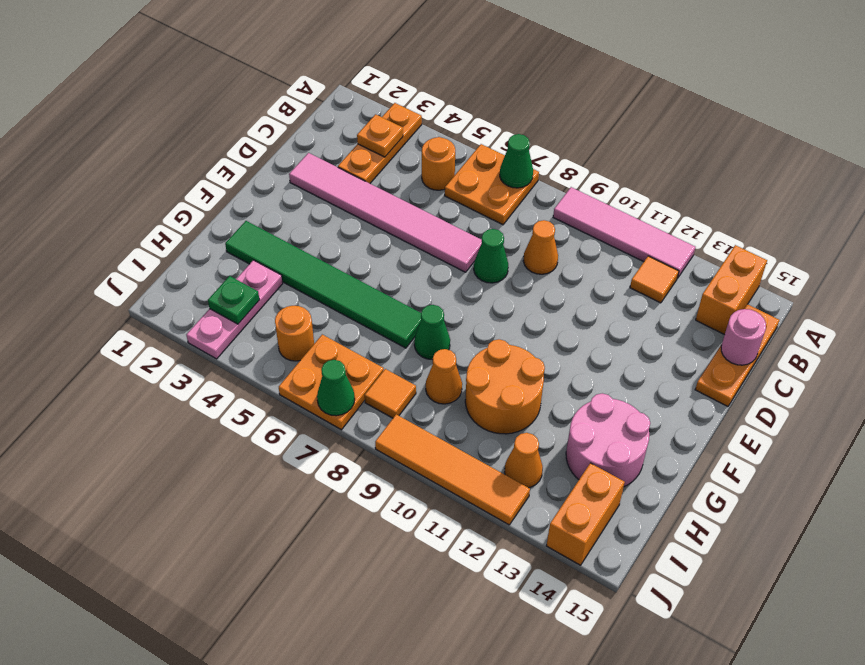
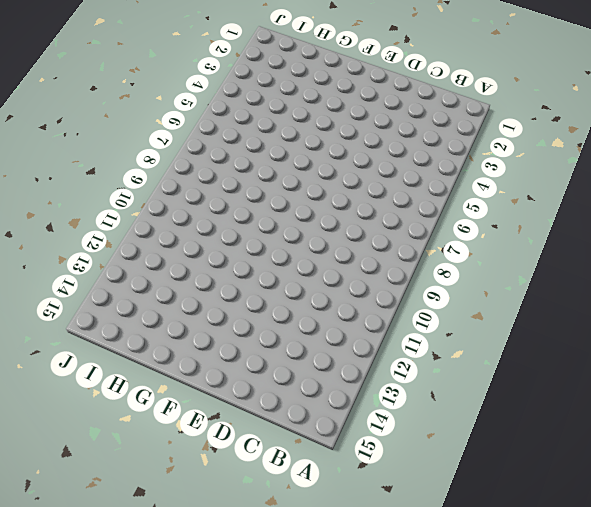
none -> orange 1x3 plate [338,103,422,183]
none -> orange 2x2 plate [445,144,539,225]
none -> pink 1x4 tile [553,187,695,278]

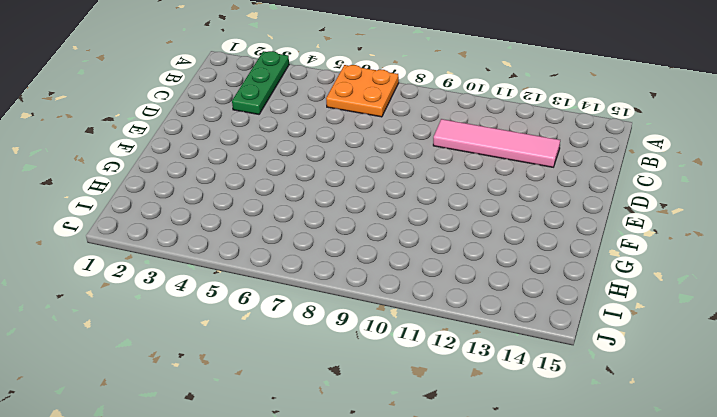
green 1x3 plate [232,51,289,114] -> orange 1x3 plate [338,103,422,183]
pink 1x4 tile [433,119,560,167] -> pink 1x4 tile moved to [553,187,695,278]
none -> orange 1x2 brick [696,245,767,335]
none -> orange 1x1 round brick [422,137,455,190]
none -> orange 1x1 tile [630,256,679,303]

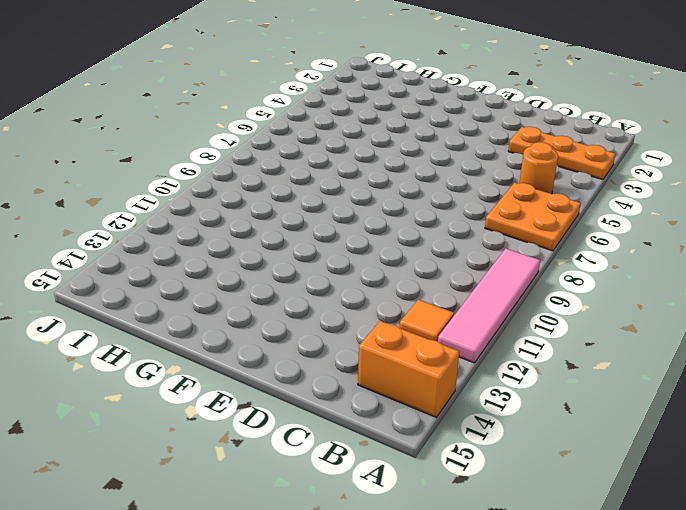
none -> orange 1x3 plate [695,304,779,406]
none -> orange 1x1 cone [523,220,558,274]
none -> pink 1x6 tile [289,153,482,272]

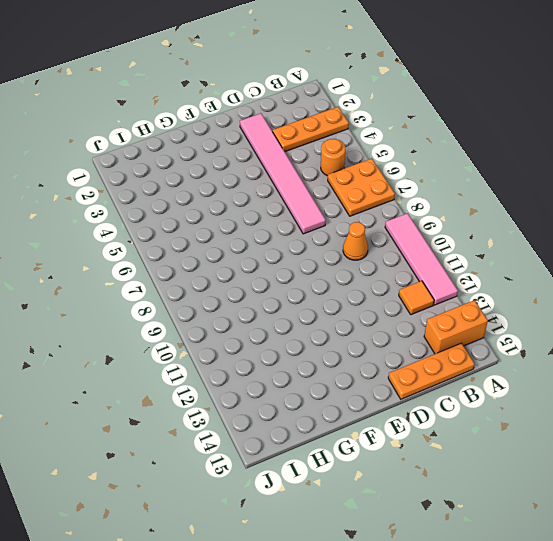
none -> green 1x1 cone [474,229,508,283]
none -> green 1x6 tile [225,221,421,348]
none -> green 1x1 cone [414,305,450,360]

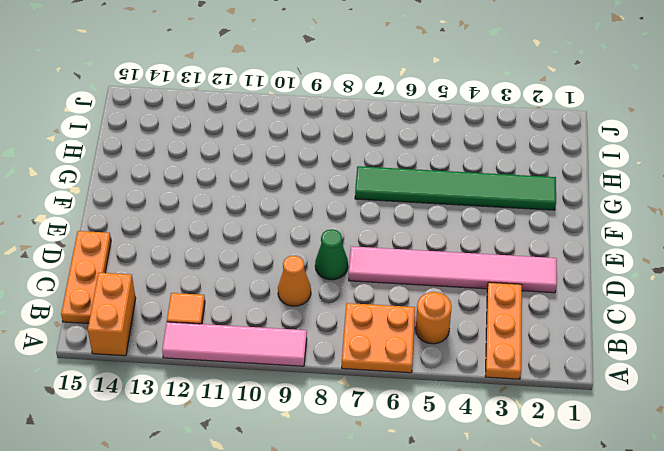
none -> green 1x1 cone [414,305,450,360]
none -> orange 2x2 round brick [465,339,545,434]
none -> pink 2x2 round brick [566,393,650,487]

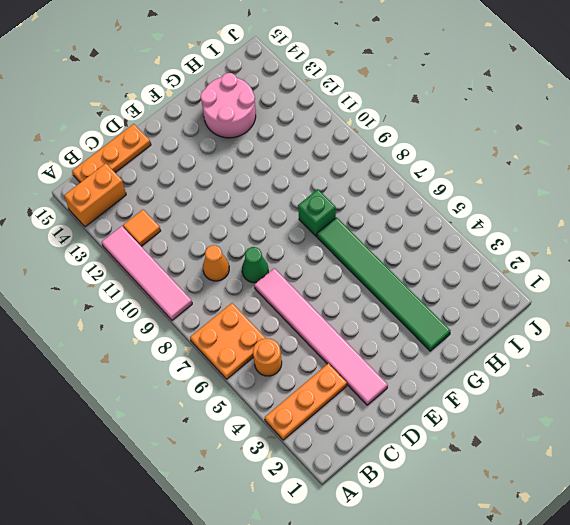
green 1x1 brick [298,189,336,237] -> green 1x1 cone [414,305,450,360]
none -> orange 2x2 round brick [465,339,545,434]
none -> pink 1x3 plate [186,260,283,359]
none -> orange 1x1 cone [426,349,462,404]

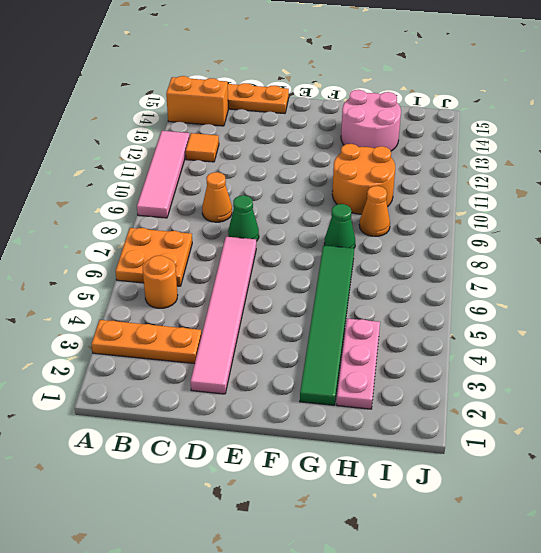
pink 1x3 plate [337,319,380,409] -> pink 1x3 plate turned to [186,260,283,359]
none -> orange 1x1 round brick [275,306,314,361]
none -> orange 2x2 plate [279,335,384,430]
none -> orange 1x1 tile [365,369,416,418]

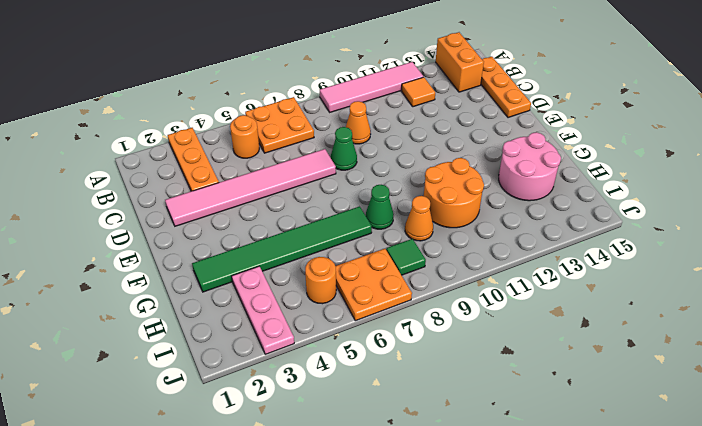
green 1x1 tile [386,239,426,275] -> orange 1x1 tile [365,369,416,418]
none -> orange 1x1 cone [505,433,543,488]
none -> orange 1x2 brick [547,463,625,565]
none -> orange 1x4 tile [375,414,530,525]

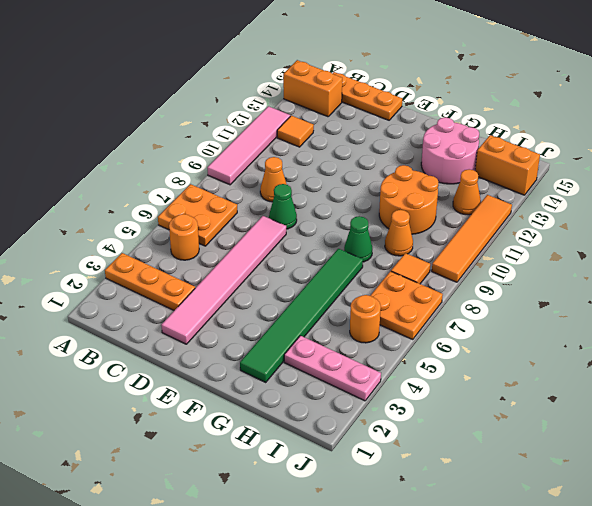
none -> green 1x1 cone [500,134,533,188]
none -> orange 1x1 plate [357,114,403,157]
none -> pink 1x1 round brick [721,309,766,365]

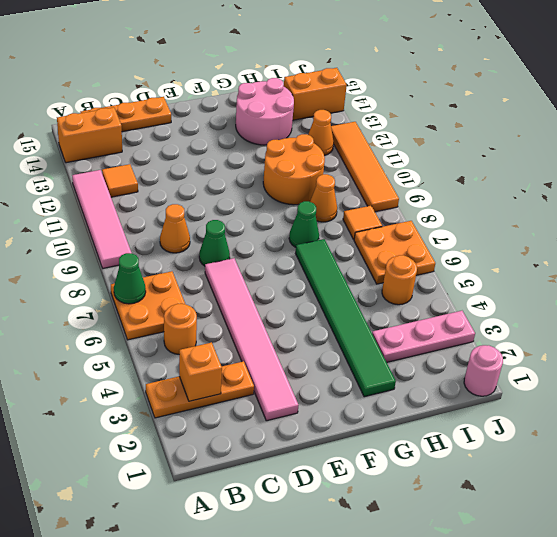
orange 1x1 brick [179,342,222,401] -> orange 1x1 plate [357,114,403,157]
pink 1x1 round brick [464,345,503,396] -> pink 1x1 round brick moved to [721,309,766,365]
none -> green 1x1 plate [208,276,259,324]
none -> green 1x1 cone [317,360,355,416]

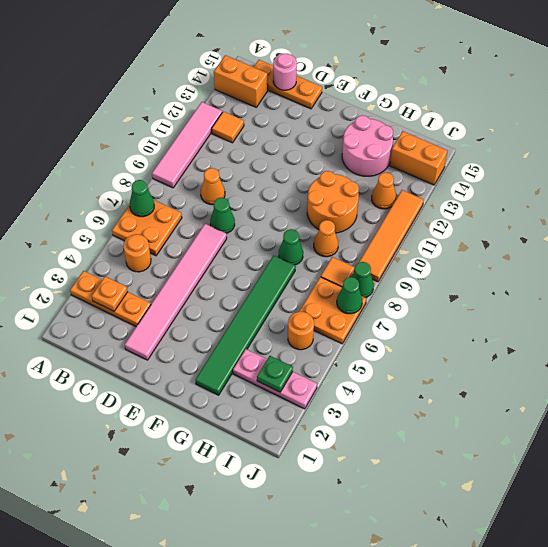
green 1x1 cone [352,262,374,298] -> none

